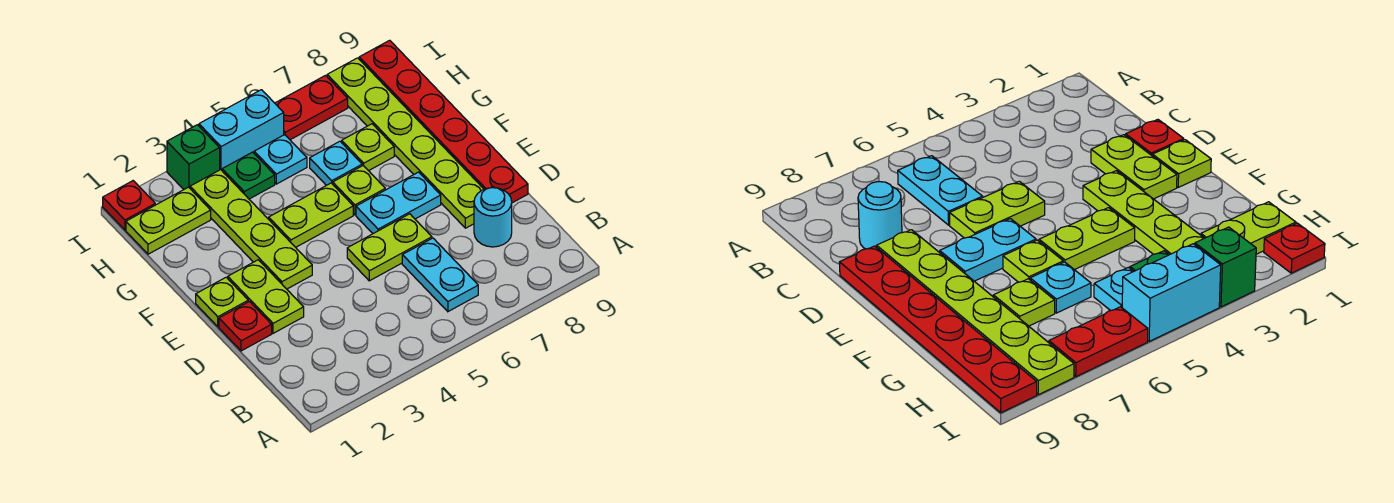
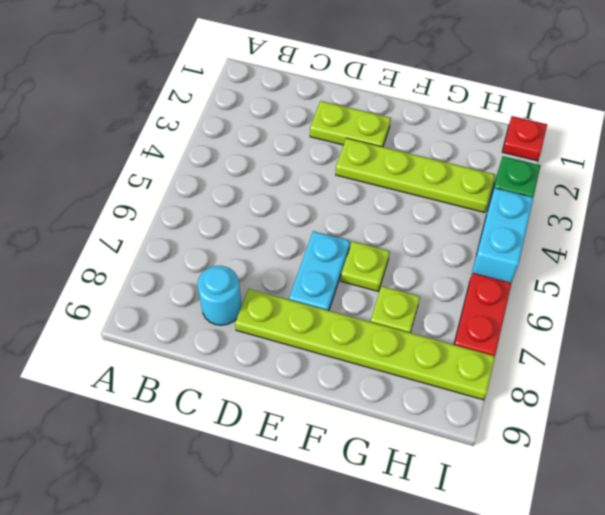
none -> cyan 1x2 plate [402,238,478,312]
none -> red 1x1 plate [219,301,272,351]
none -> lime 1x2 plate [347,214,432,281]

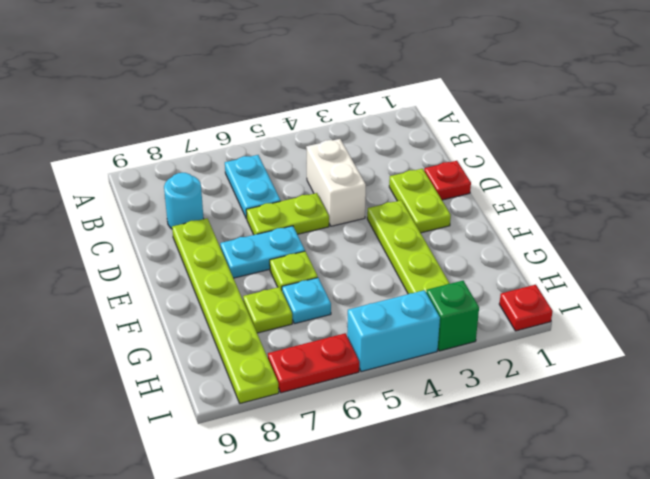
white 1x2 brick [306,139,366,226] -> none
none -> red 1x6 plate [359,40,528,203]
none -> lime 1x1 plate [196,277,248,327]
none -> lime 1x2 plate [269,183,353,247]

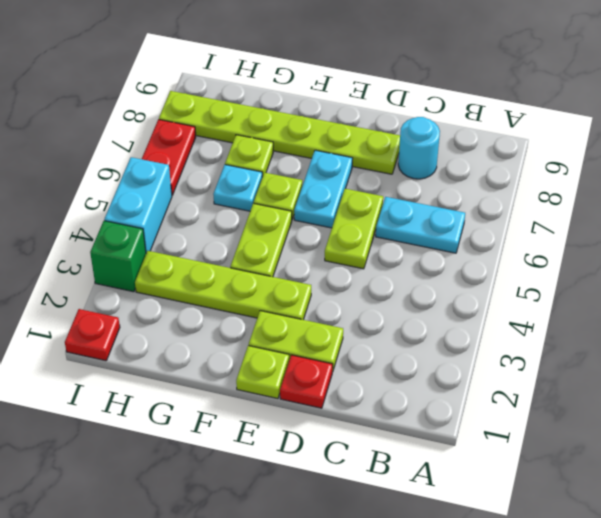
none -> red 1x6 plate [359,40,528,203]
none -> lime 1x2 plate [126,187,211,254]
none -> green 1x1 plate [222,152,275,199]

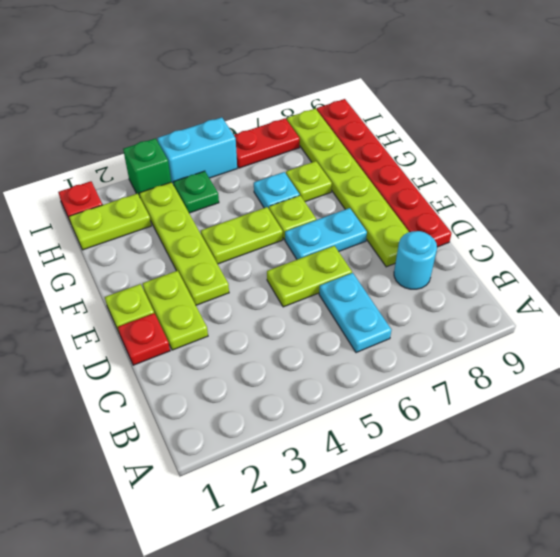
none -> cyan 1x1 plate [254,135,307,184]

